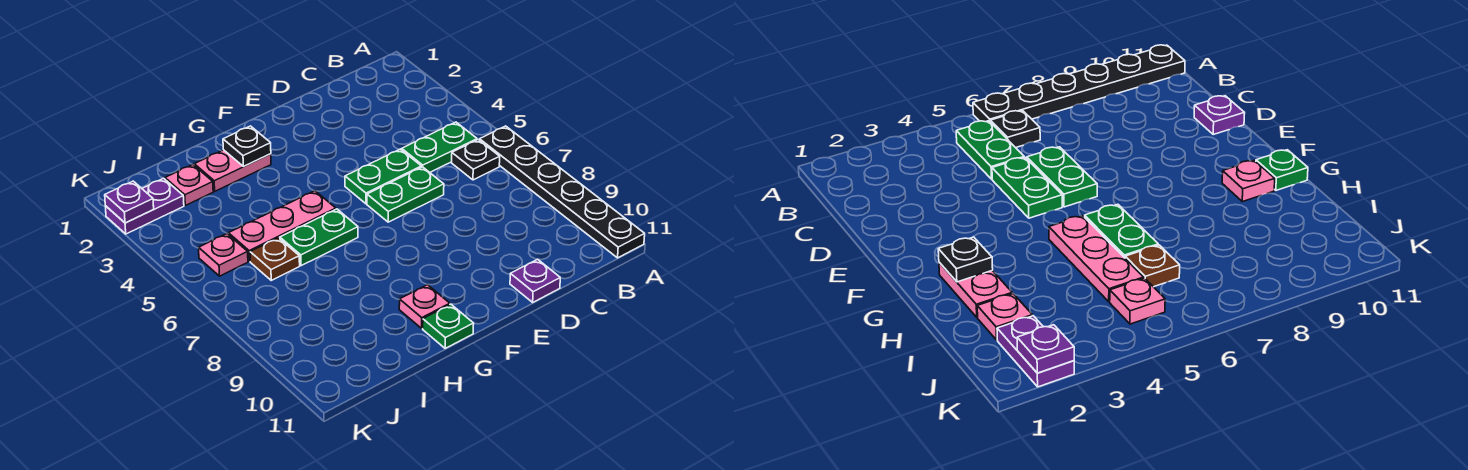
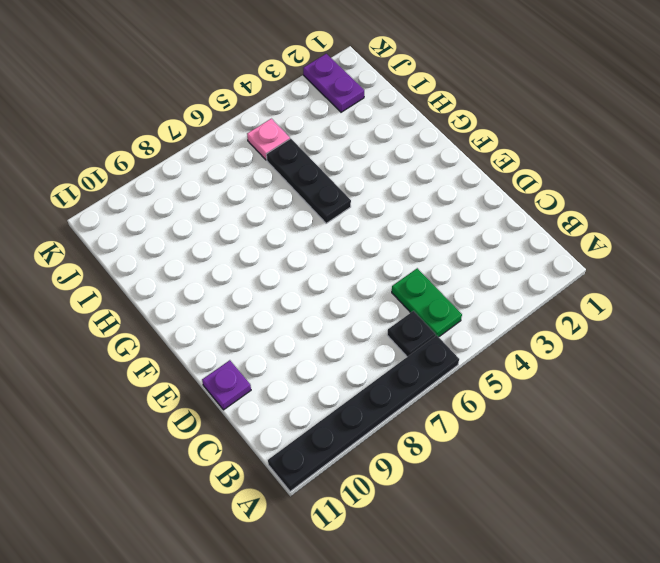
black 1x3 plate [266,139,351,223] -> pink 1x3 plate [228,191,336,261]
none -> green 1x2 plate [345,149,421,204]
none -> green 1x2 plate [367,167,444,222]
none -> pink 1x2 plate [194,150,271,191]

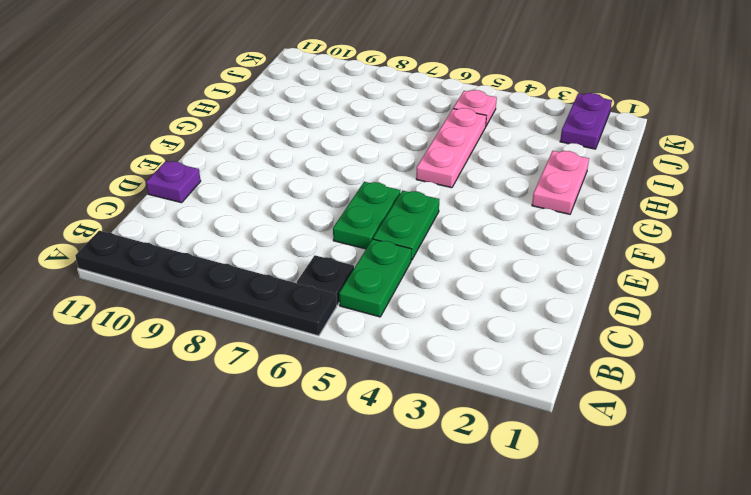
none -> green 1x2 plate [280,209,358,266]
none -> pink 1x1 plate [399,285,450,328]
none -> green 1x1 plate [423,304,474,348]

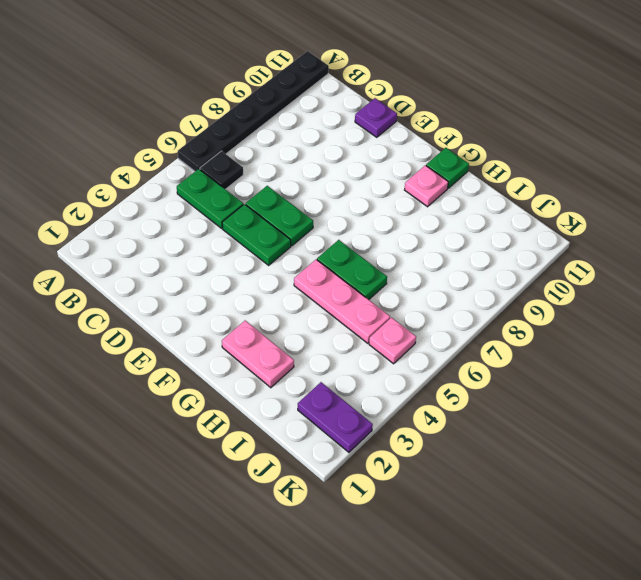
none -> pink 1x1 plate [165,164,213,205]
none -> brown 1x1 plate [250,238,300,280]
none -> black 1x1 plate [223,126,271,166]

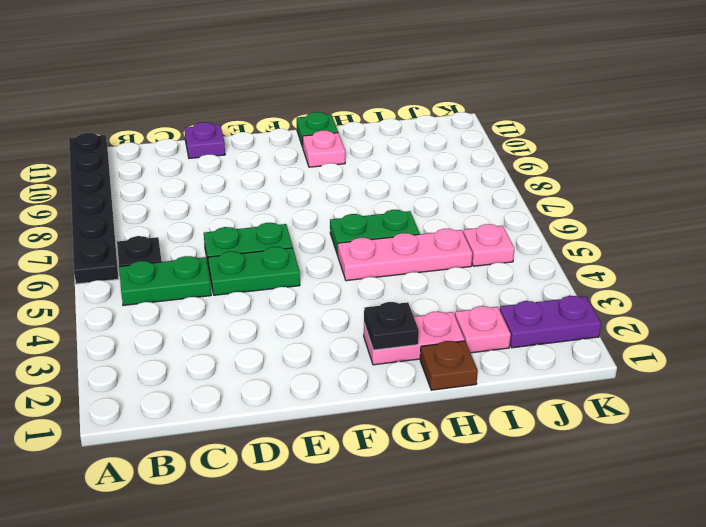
brown 1x1 plate [420,341,478,390] -> brown 1x1 plate moved to [250,238,300,280]
none -> purple 1x1 plate [105,181,154,223]

